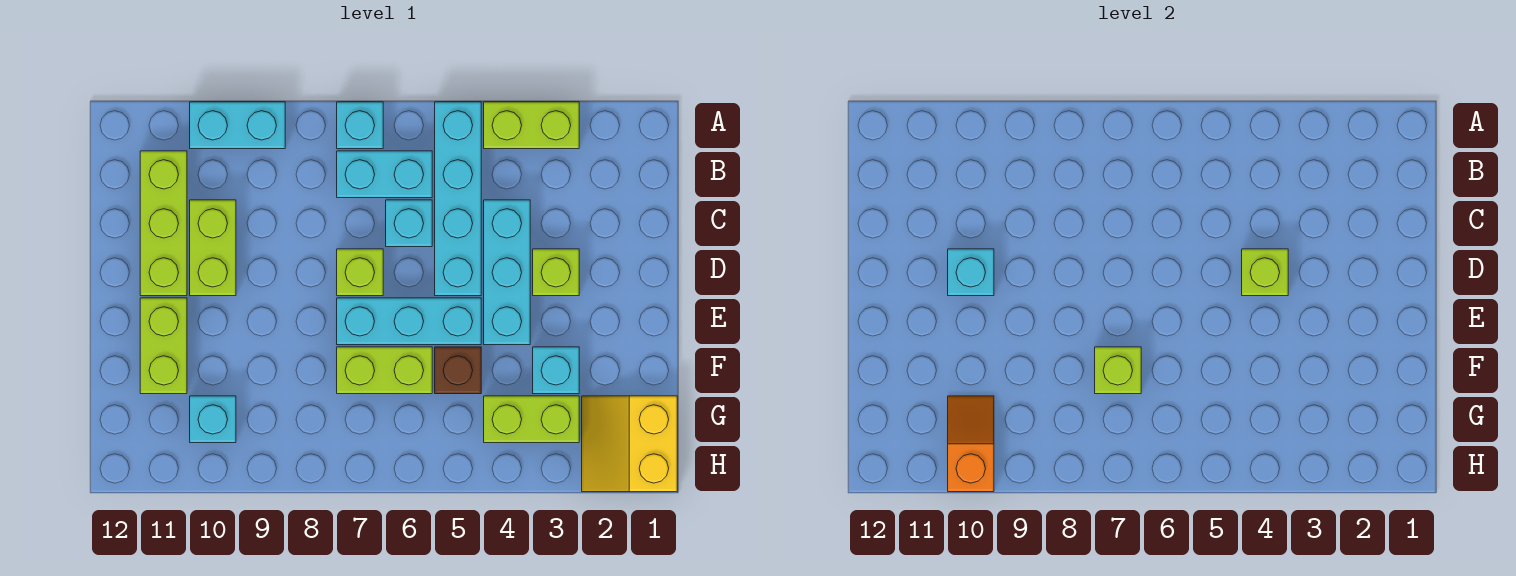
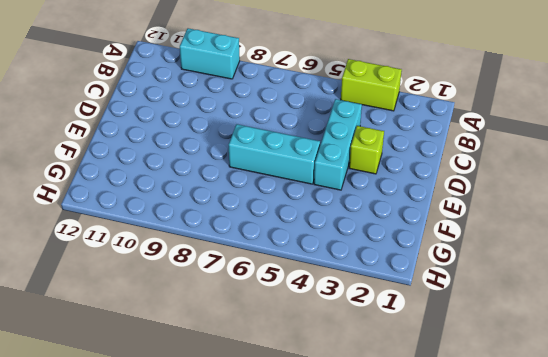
none -> cyan 1x4 brick [435,102,481,296]
none -> cyan 1x1 brick [337,102,383,149]
none -> cyan 1x2 brick [337,151,432,198]

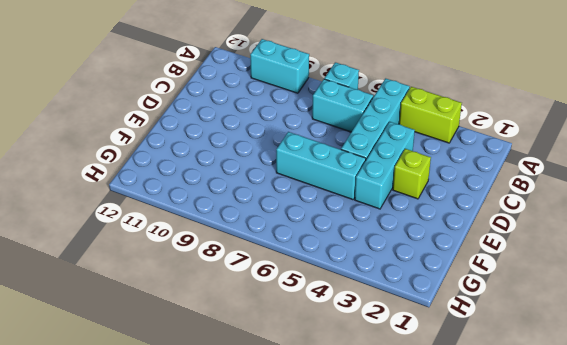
none -> lime 1x3 brick [140,151,187,296]
none -> cyan 1x1 brick [386,200,432,247]
none -> lime 1x2 brick [190,200,236,296]

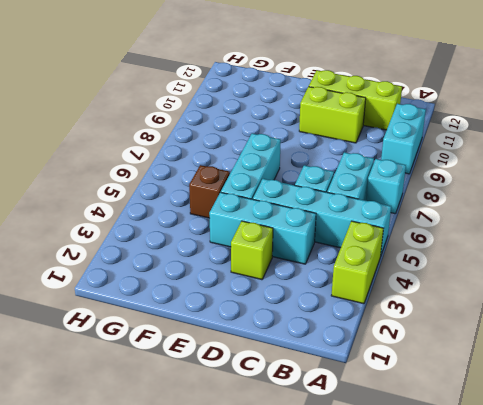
none -> lime 1x1 brick [337,249,383,296]
none -> lime 1x2 brick [140,298,187,394]
none -> cyan 1x1 brick [533,347,579,394]

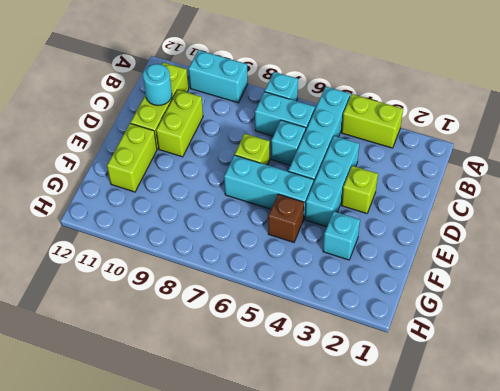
cyan 1x1 round brick [143,64,172,106] -> none
none -> lime 1x2 brick [337,347,432,394]
none -> yellow 2x2 slope [582,396,677,492]
none -> lime 1x2 brick [484,396,579,443]

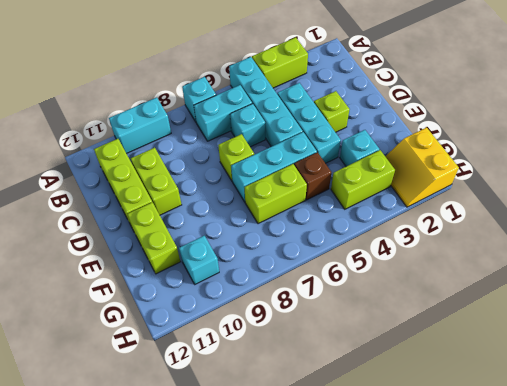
none -> lime 1x1 brick [1242,249,1288,296]
none -> cyan 1x1 brick [948,249,994,296]
none -> lime 1x1 brick [1095,347,1141,394]

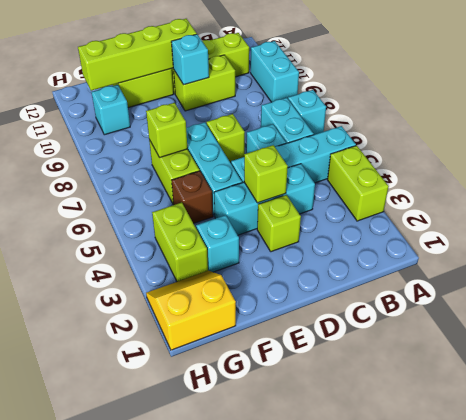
lime 1x4 brick [78,19,197,91] -> none
none -> orange 1x2 slope [948,396,994,492]

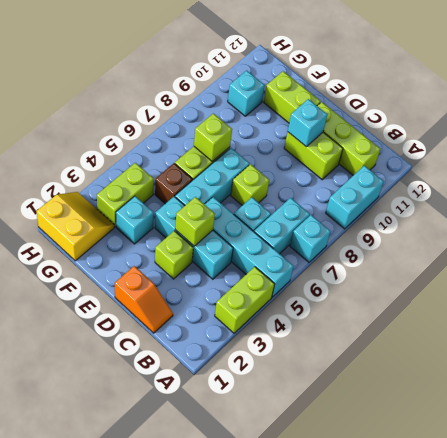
orange 1x2 slope [115,266,173,333] -> orange 1x2 slope moved to [948,396,994,492]

